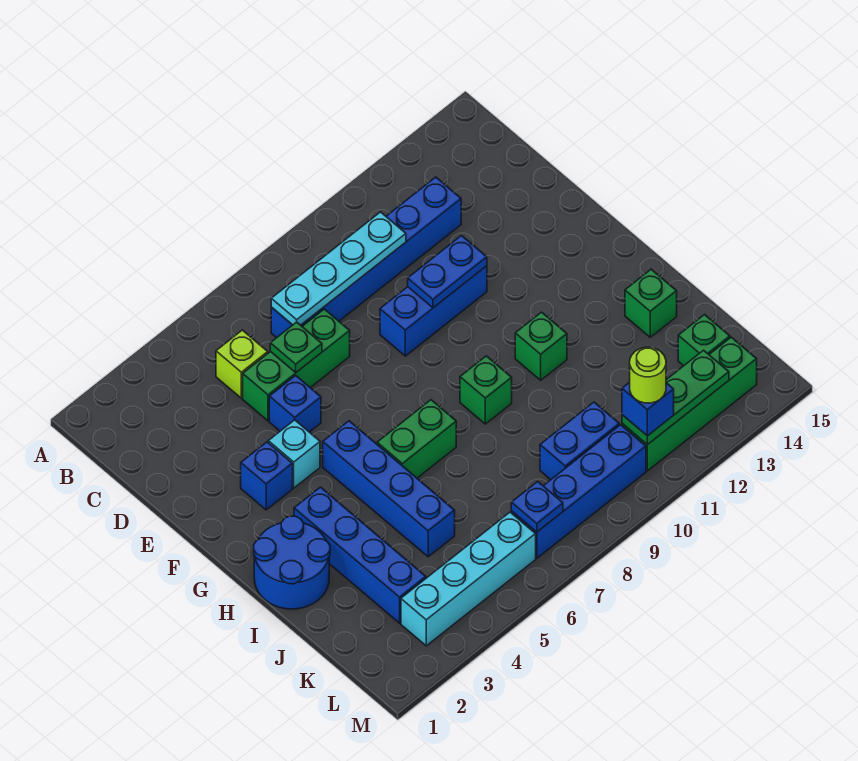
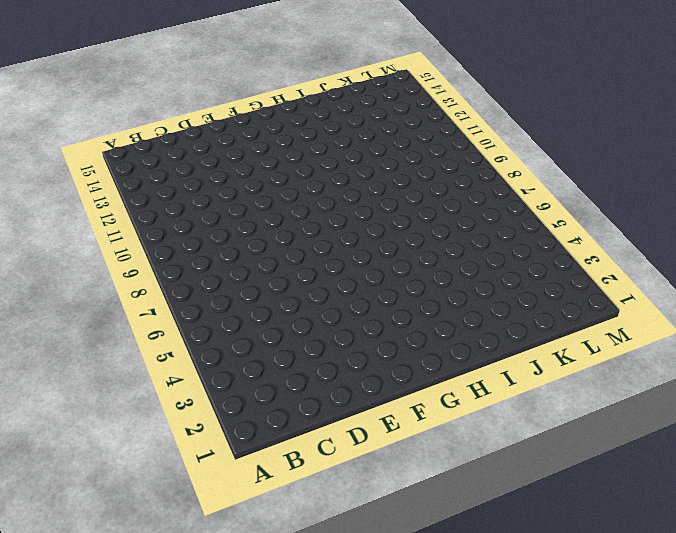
none -> lime 1x1 brick [216,330,268,398]
none -> blue 1x6 brick [271,177,461,338]
none -> green 1x3 brick [243,309,350,421]

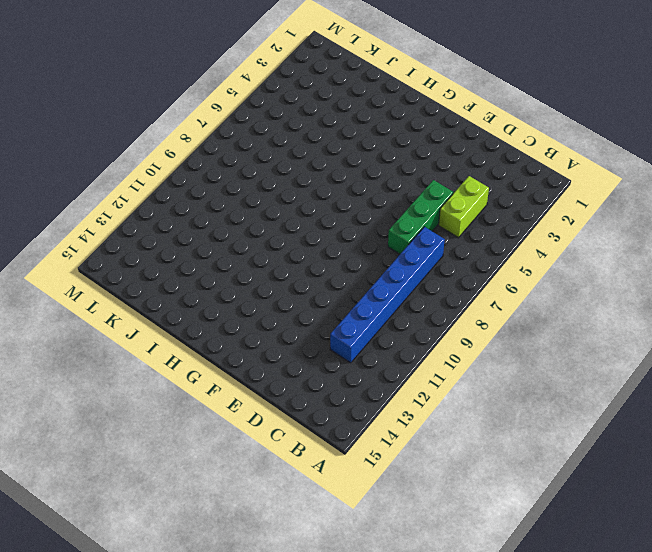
lime 1x2 brick [439,176,489,238] -> lime 1x1 brick [216,330,268,398]
none -> blue 1x1 brick [269,375,321,432]
none -> blue 1x3 brick [380,266,487,356]
none -> blue 1x1 brick [241,442,293,510]

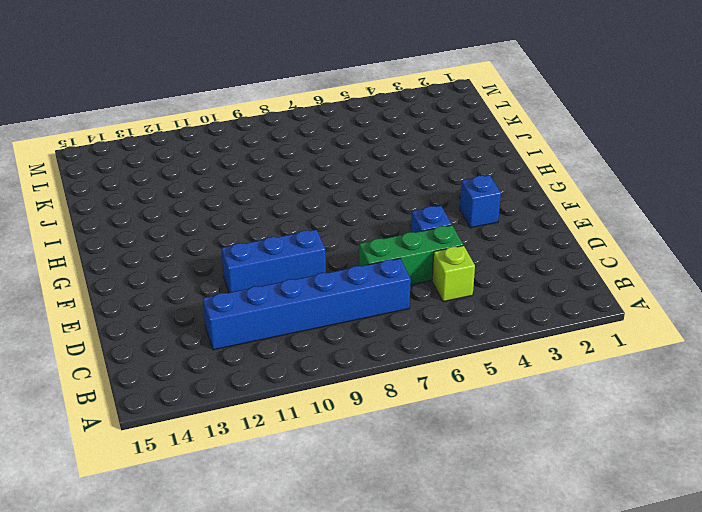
none -> cyan 1x1 brick [268,420,320,488]
none -> blue 1x4 brick [323,421,455,557]
none -> blue 2x2 round brick [254,516,330,609]

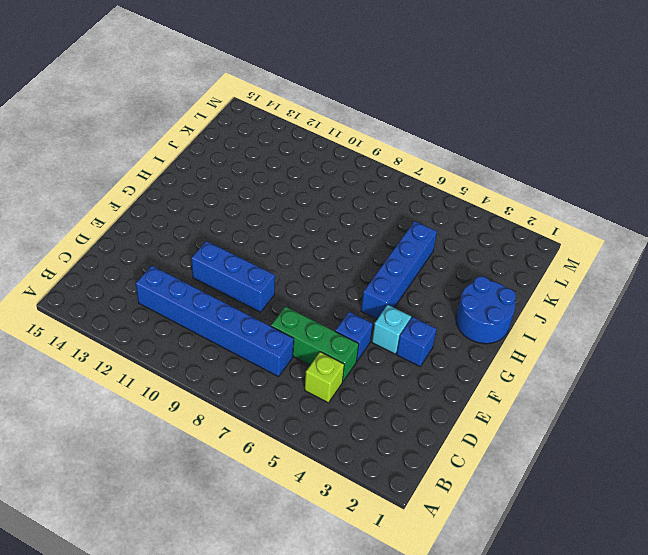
none -> blue 1x4 brick [294,487,426,623]
none -> green 1x2 brick [377,400,456,478]
none -> green 1x1 brick [460,356,512,424]

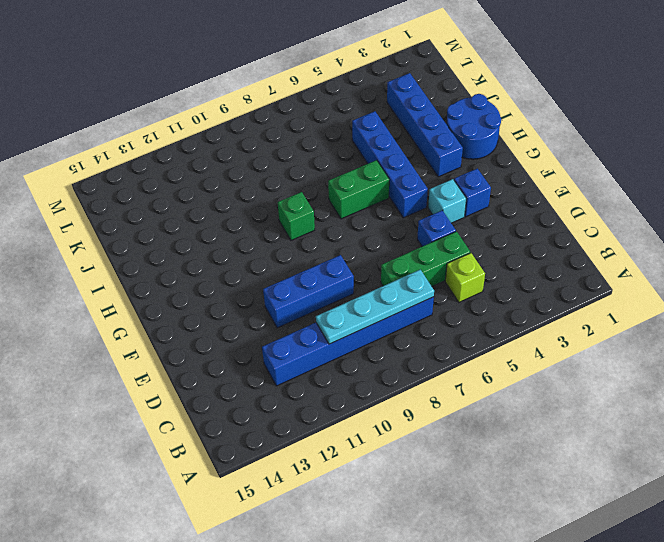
none -> green 1x1 brick [515,312,567,380]
none -> green 1x1 brick [625,269,677,337]
none -> blue 1x2 brick [540,402,619,480]

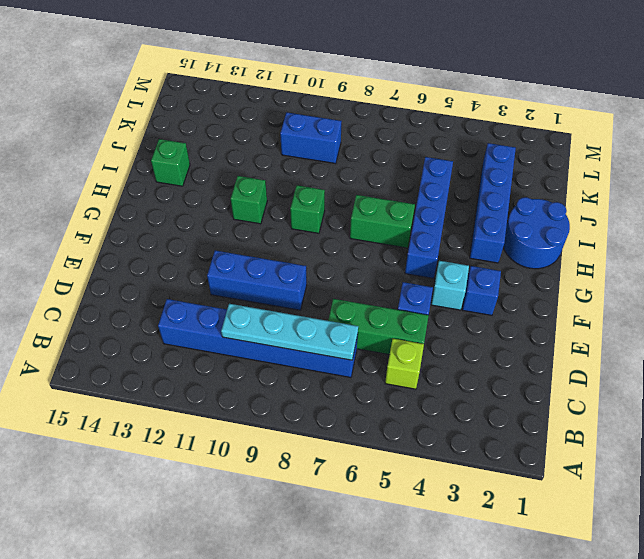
none -> green 1x1 brick [678,315,730,366]
none -> cyan 1x4 brick [401,512,536,646]
none -> blue 1x4 brick [511,425,646,558]

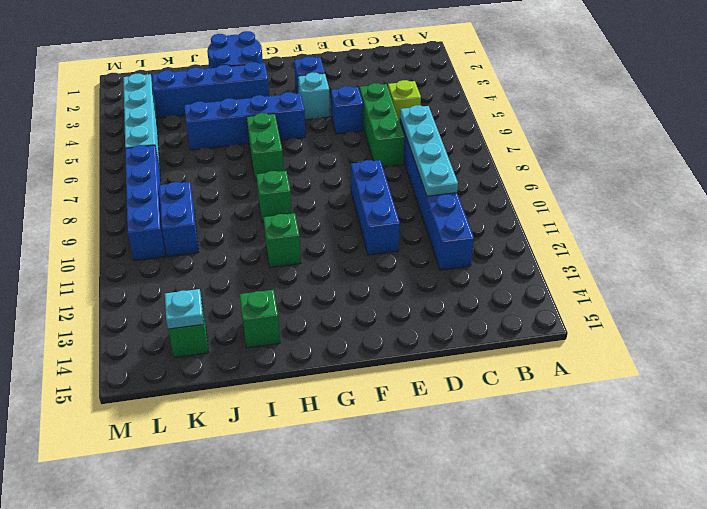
cyan 1x1 plate [165,289,204,329] -> none
none -> green 1x4 brick [622,337,757,471]
none -> green 1x1 plate [270,322,322,372]
none -> blue 1x2 plate [408,236,487,308]

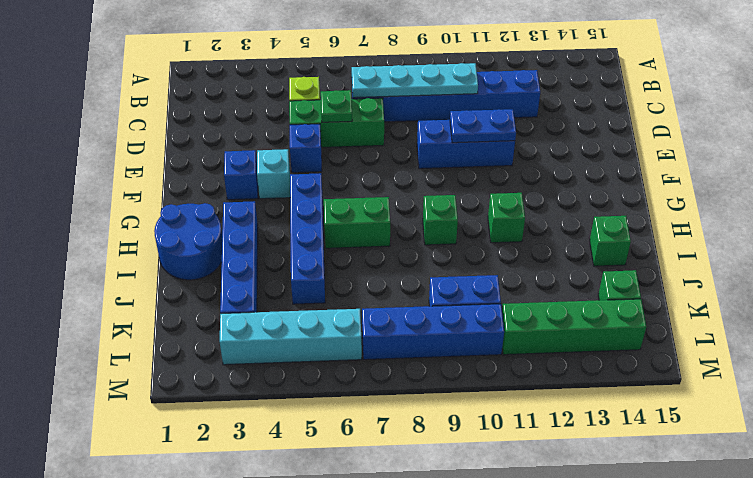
none -> blue 1x1 plate [511,481,563,532]
none -> green 1x3 plate [622,350,729,445]
none -> blue 1x1 brick [622,382,674,436]

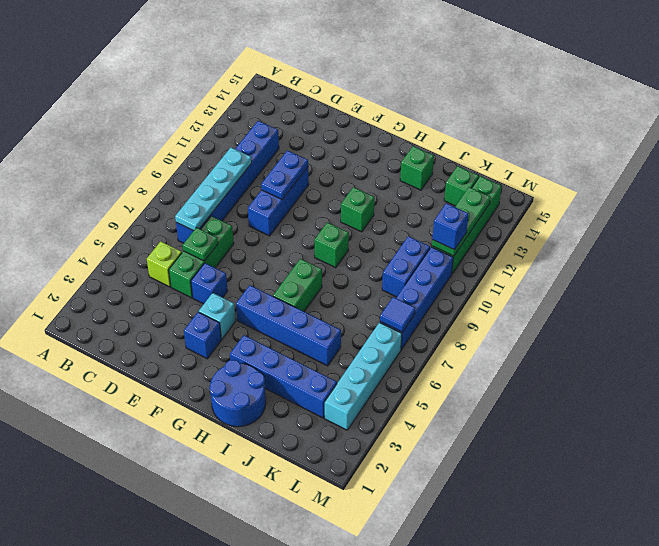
blue 1x1 tile [380,297,416,332] -> blue 1x1 plate [511,481,563,532]
none -> lime 1x1 round brick [630,347,666,403]

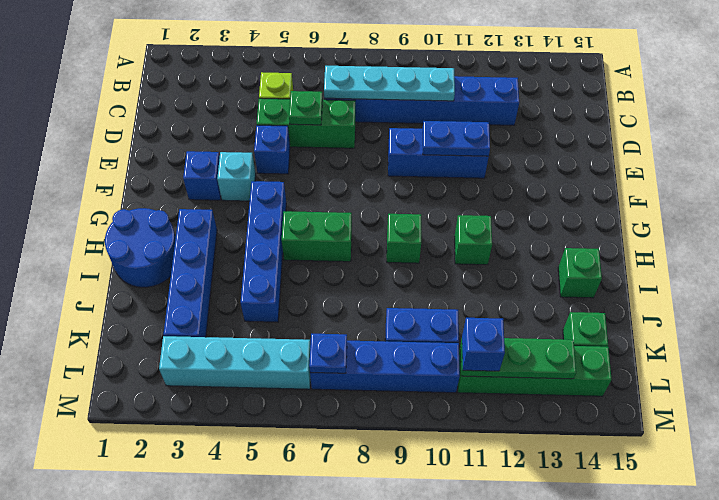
none -> lime 1x1 round brick [630,347,666,403]

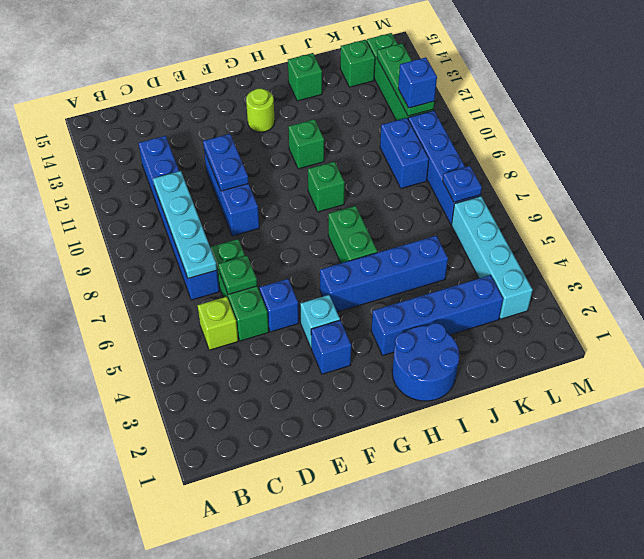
lime 1x1 round brick [246,88,275,132] -> lime 1x1 round brick moved to [630,347,666,403]

